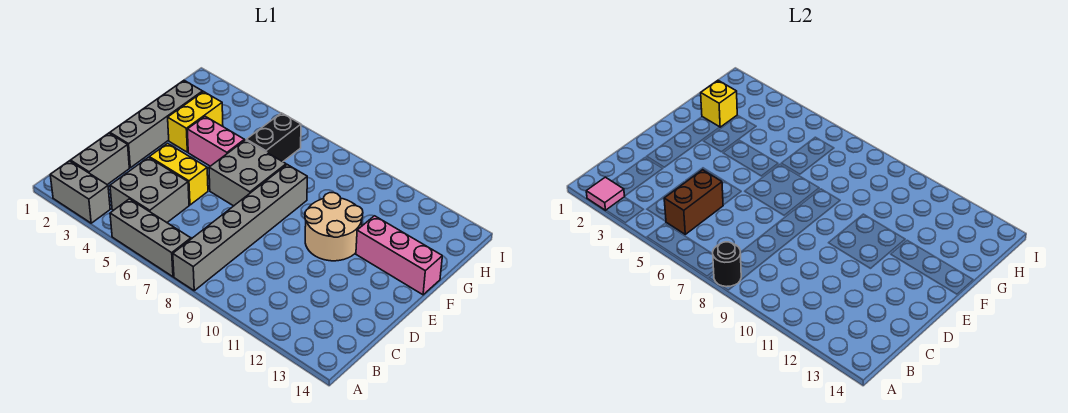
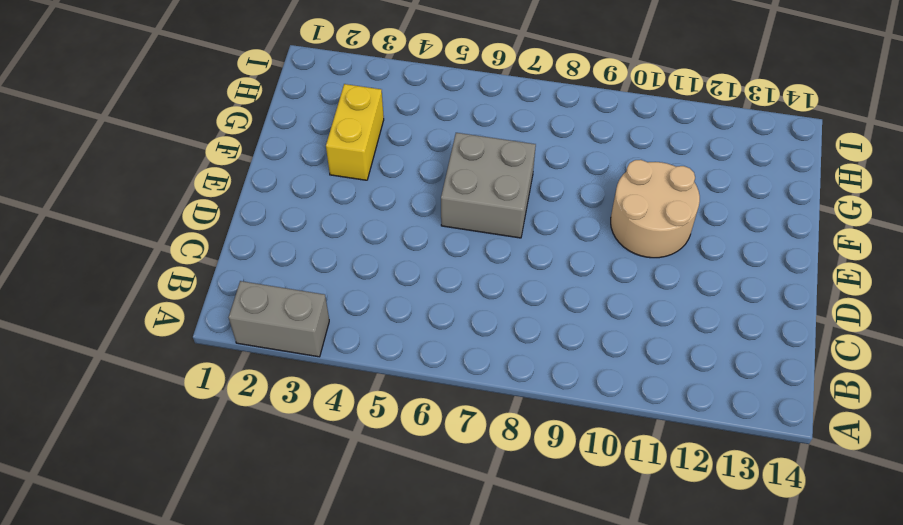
none -> grey 1x3 brick [110,199,191,277]
none -> grey 1x6 brick [173,165,307,291]
none -> grey 1x2 brick [71,133,129,185]

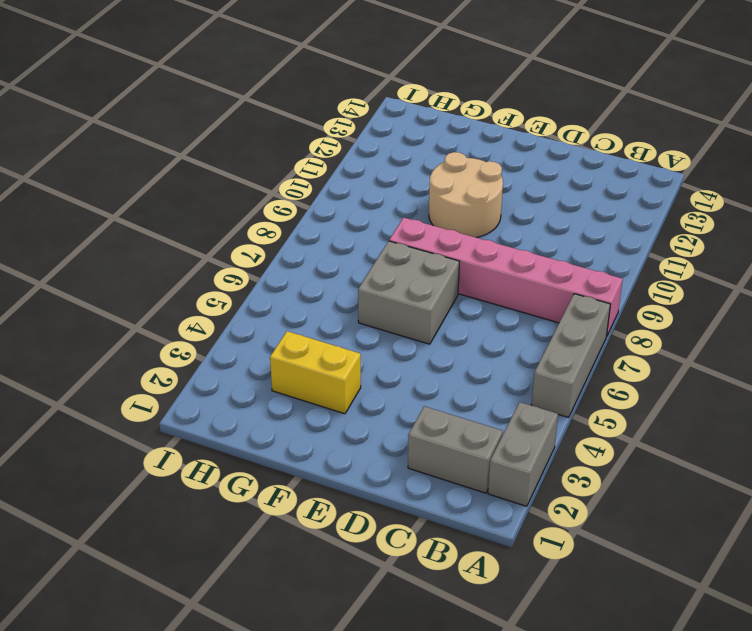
pink 1x6 brick [389,217,623,337] -> grey 1x6 brick [173,165,307,291]
none -> grey 2x2 brick [110,157,189,222]
none -> grey 1x4 brick [110,81,203,168]
none -> yellow 1x2 brick [149,143,208,205]

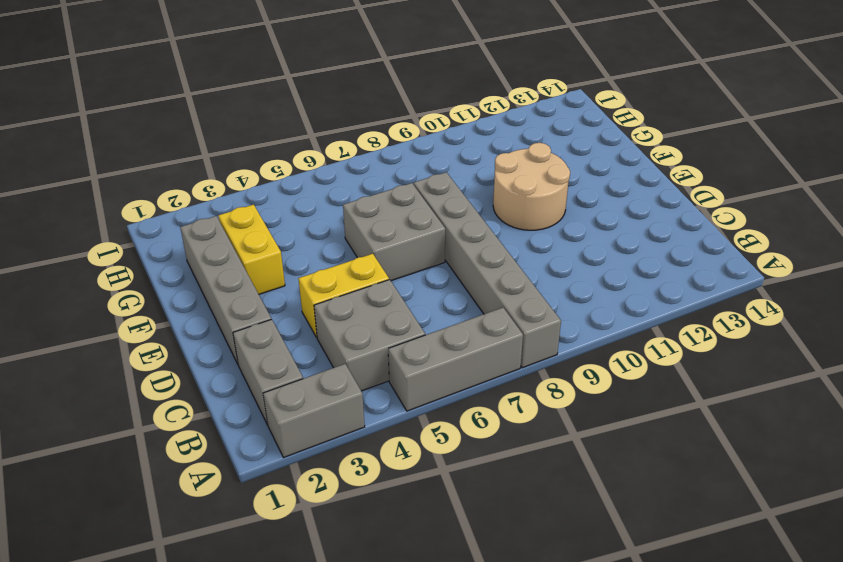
none -> pink 1x2 brick [187,116,245,166]
none -> pink 1x3 brick [356,216,442,295]
none -> black 1x2 brick [246,113,301,162]

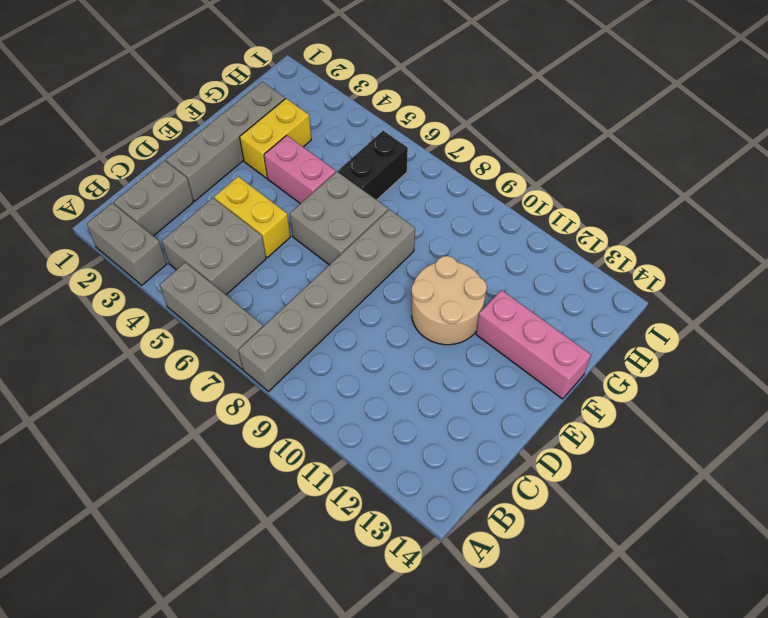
none -> pink 1x1 tile [586,177,625,210]
none -> black 1x1 round brick [713,242,741,287]
none -> brown 1x2 brick [664,170,723,234]

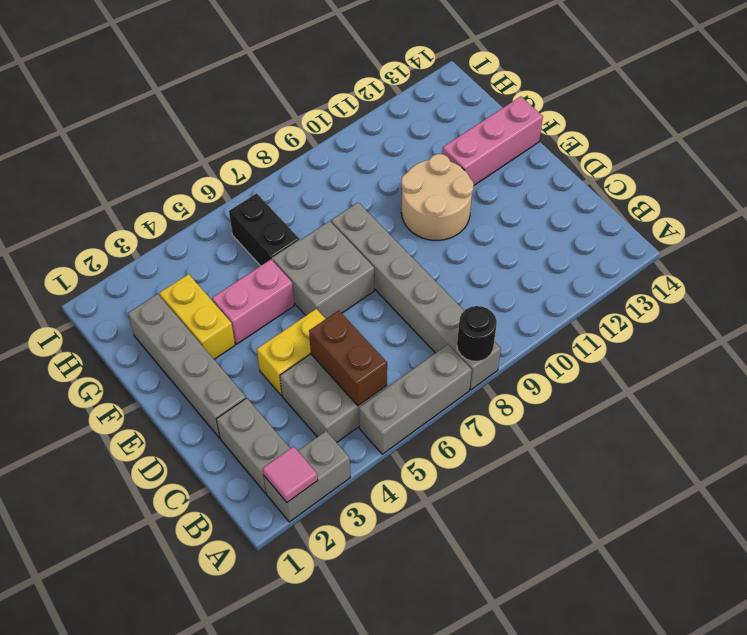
none -> yellow 1x1 brick [701,81,737,127]

